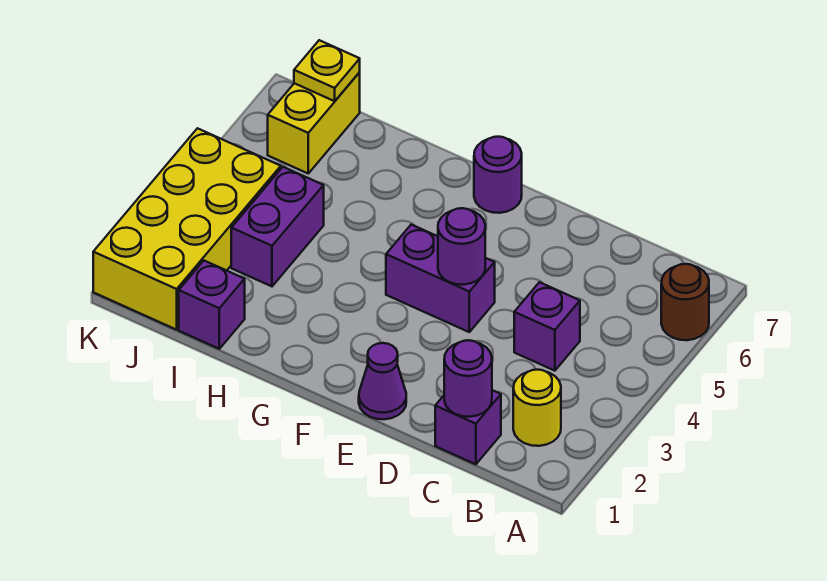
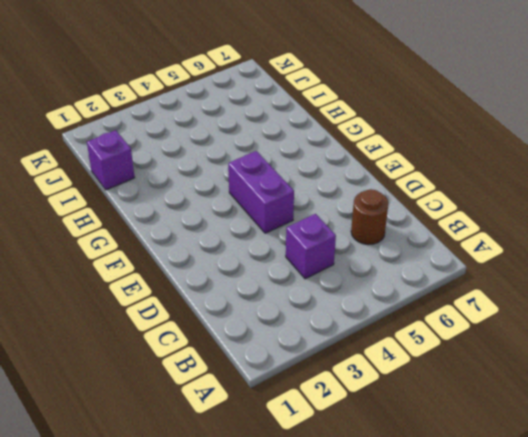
brown 1x1 round brick [351,189,388,245] -> brown 1x1 round brick moved to [661,264,709,340]
none -> yellow 1x1 round brick [513,370,561,446]
none -> purple 1x1 brick [435,390,501,464]
none -> purple 1x1 cone [359,343,406,419]

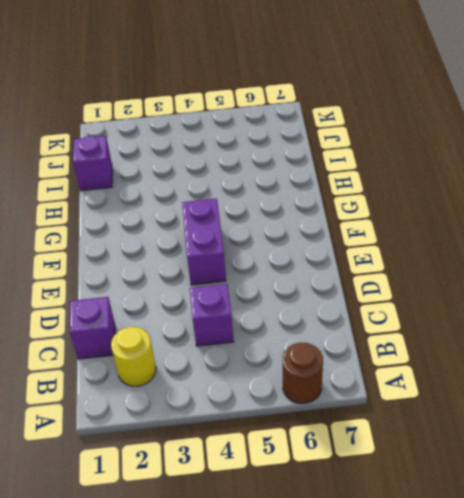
none -> purple 1x1 cone [359,343,406,419]
none -> purple 1x1 round brick [474,137,522,213]
none -> purple 1x2 brick [231,167,324,286]

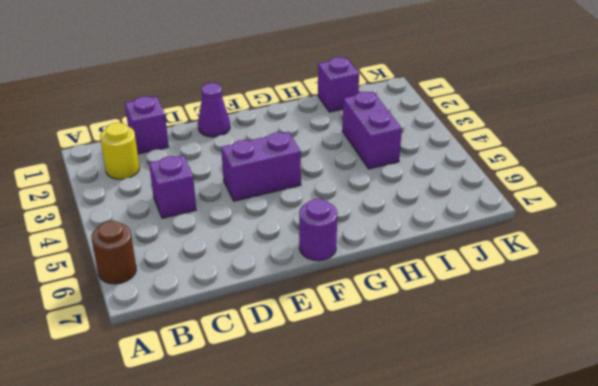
none -> yellow 2x4 brick [93,128,281,330]
none -> yellow 1x2 brick [268,73,360,173]
none -> purple 1x1 round brick [444,340,492,417]

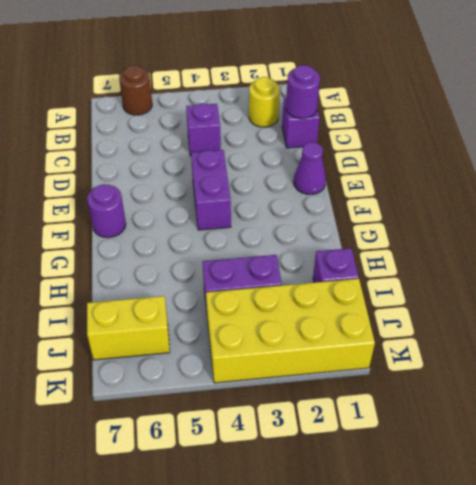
none -> purple 1x1 round brick [438,208,485,285]
none -> yellow 1x1 plate [294,40,360,101]

